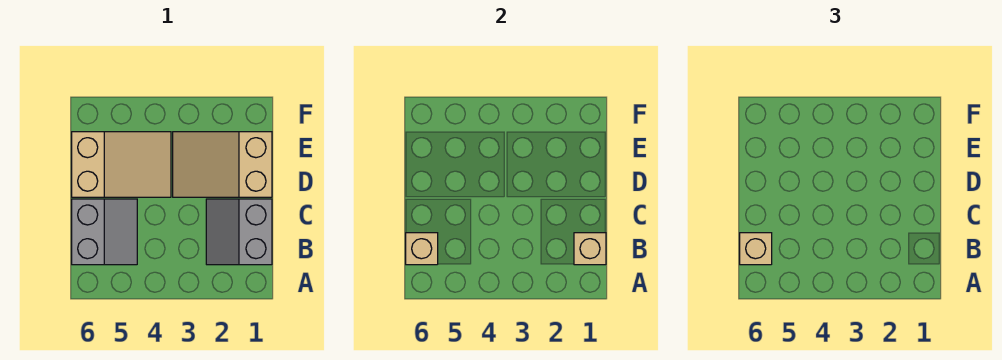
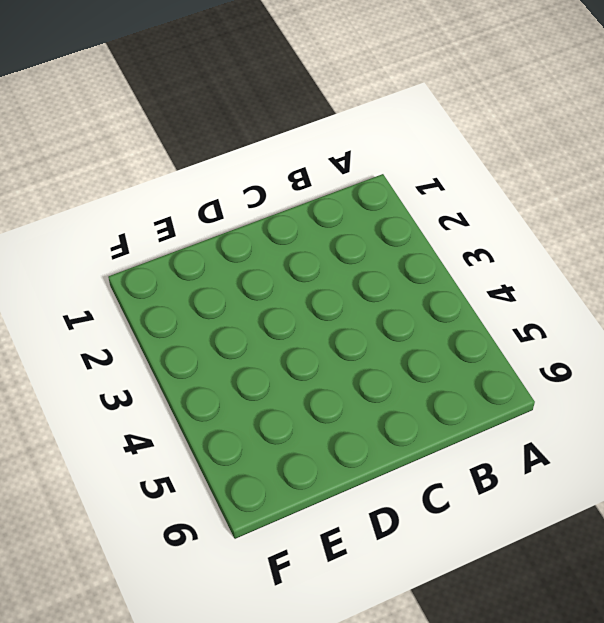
none -> grey 2x2 slope [206,199,272,265]
none -> grey 2x2 slope [72,199,137,265]

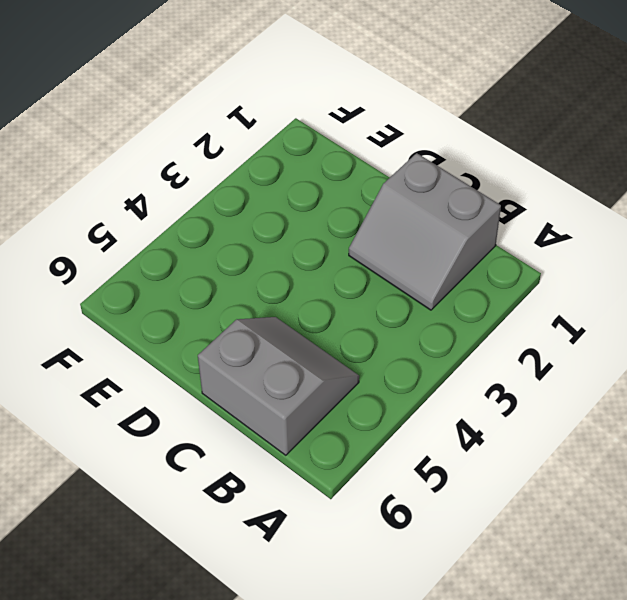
none -> tan 2x3 slope [173,132,272,197]
none -> tan 2x3 slope [72,132,171,197]

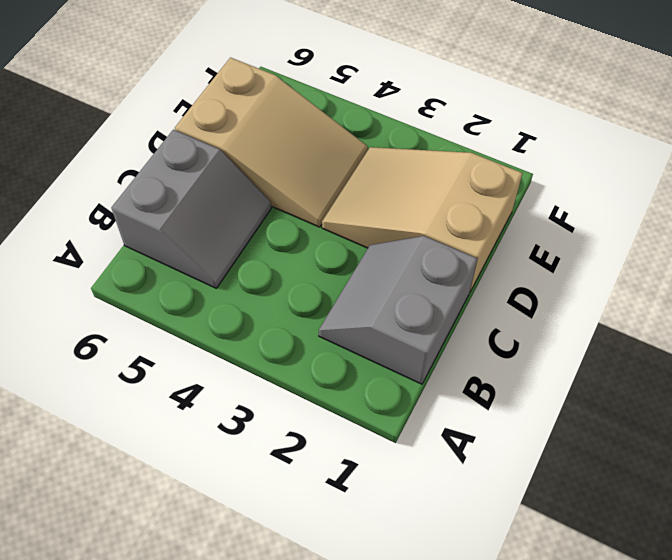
none -> tan 1x1 brick [574,233,606,265]
none -> tan 1x1 brick [406,233,438,265]

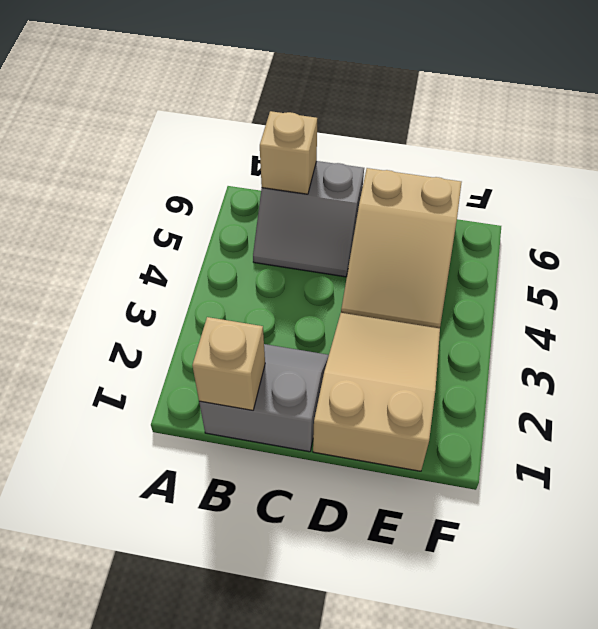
none -> tan 1x1 brick [740,233,772,265]

